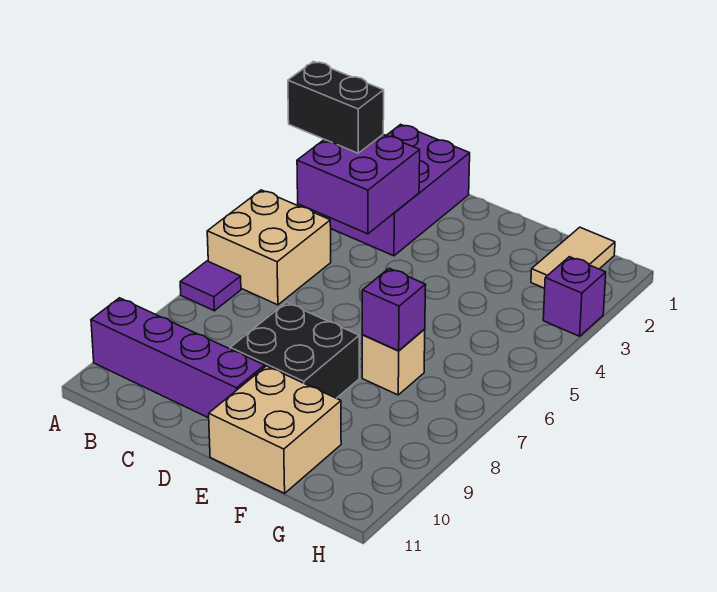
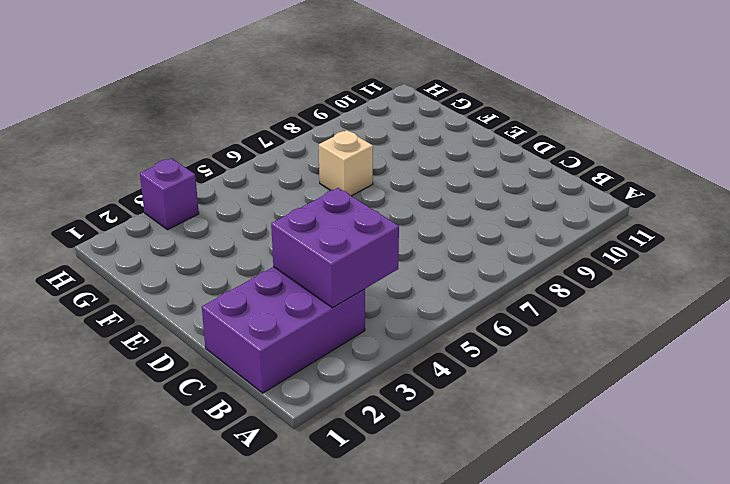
none -> tan 2x2 brick [207,190,331,305]
none -> purple 1x1 tile [180,261,241,311]
none -> purple 1x4 brick [91,298,265,418]

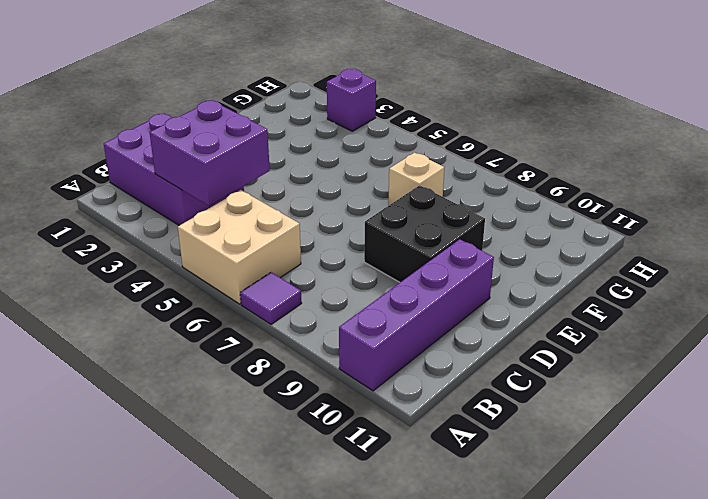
none -> tan 2x2 brick [209,366,341,493]
none -> tan 1x2 tile [531,227,615,288]
none -> purple 1x1 brick [362,268,426,351]

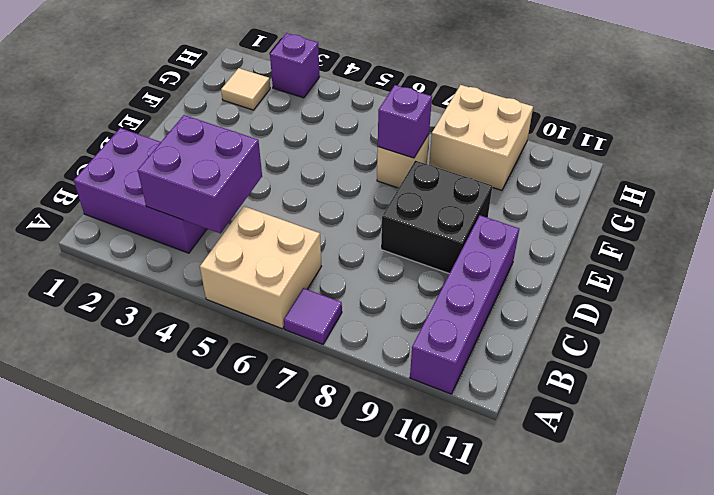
tan 1x1 tile [221,68,270,110] -> tan 1x2 tile [531,227,615,288]
tan 2x2 brick [429,85,533,190] -> tan 2x2 brick moved to [209,366,341,493]
none -> black 1x2 brick [288,62,384,153]

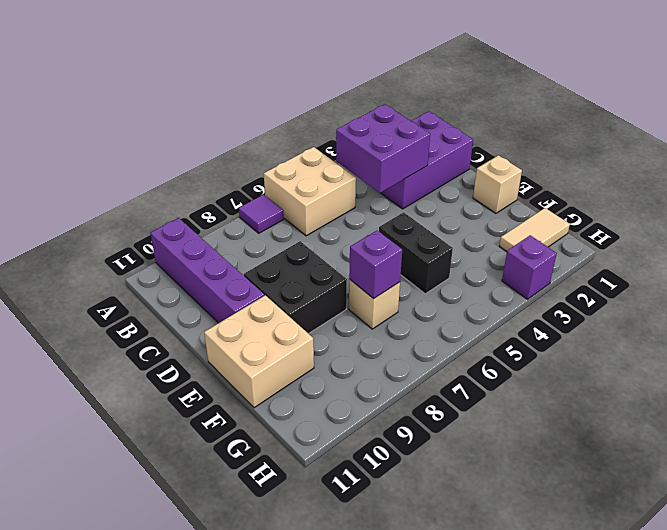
tan 1x1 brick [473,155,522,213] -> none
black 1x2 brick [379,212,453,294] -> black 1x2 brick moved to [288,62,384,153]

